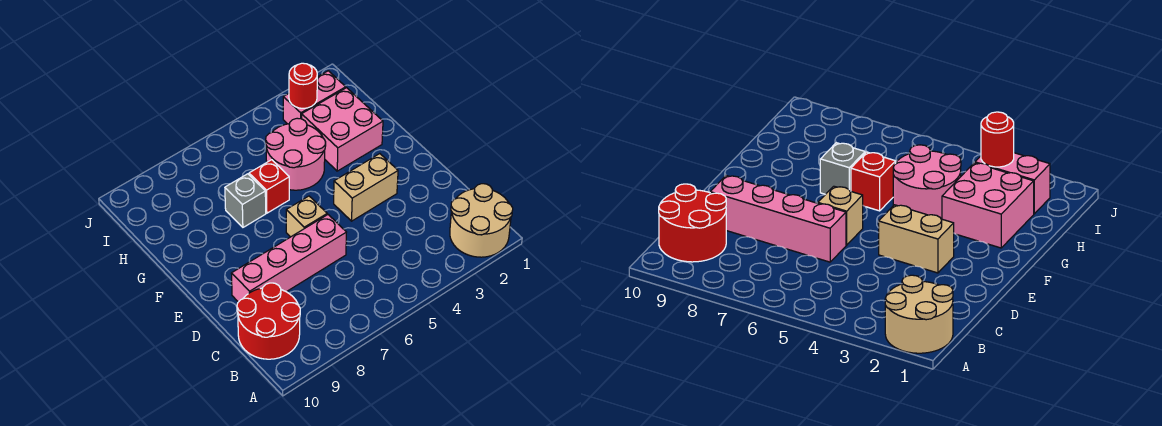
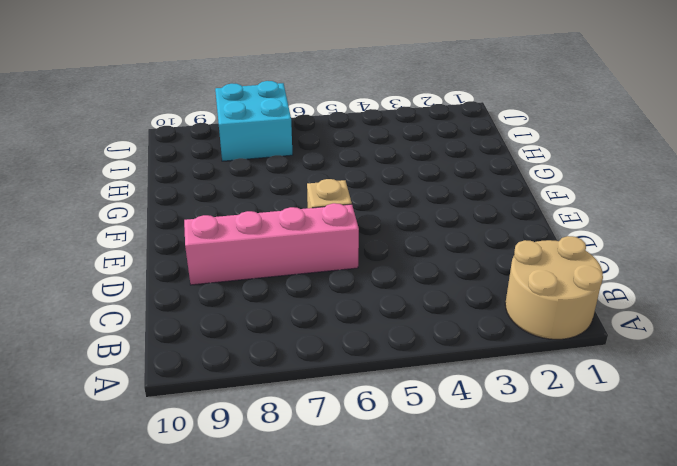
cyan 2x2 brick [215,81,293,161] -> none
none -> red 2x2 round brick [237,283,300,359]
none -> tan 1x2 brick [334,154,398,221]

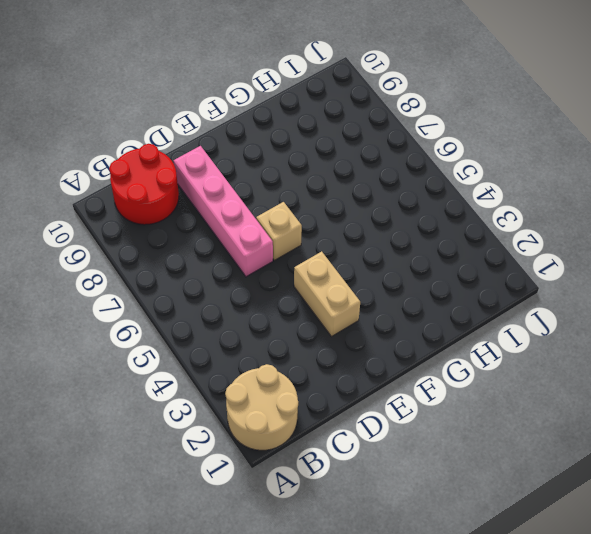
none -> pink 2x2 brick [302,88,383,171]
none -> pink 2x2 round brick [266,118,326,190]

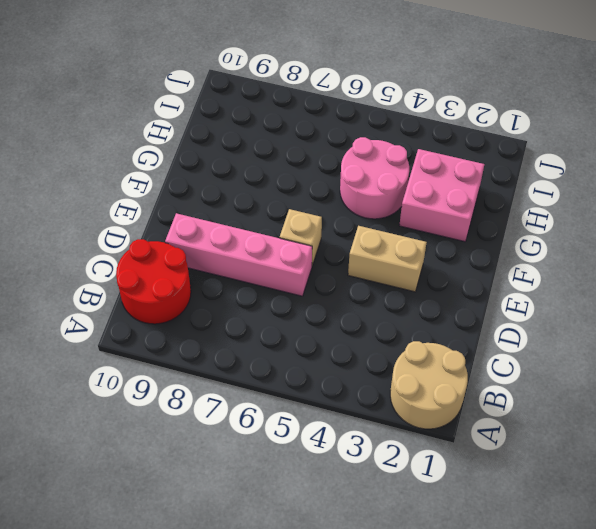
none -> red 1x1 brick [249,160,289,213]
none -> grey 1x1 brick [225,174,266,227]

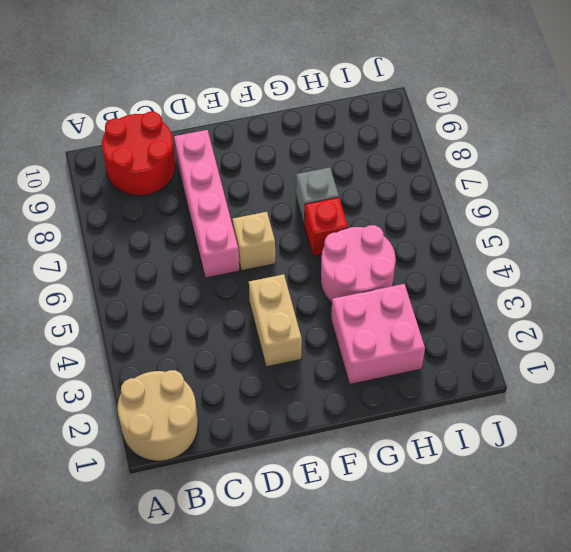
none -> pink 1x2 brick [283,71,346,124]
none -> red 1x1 round brick [289,63,317,108]

